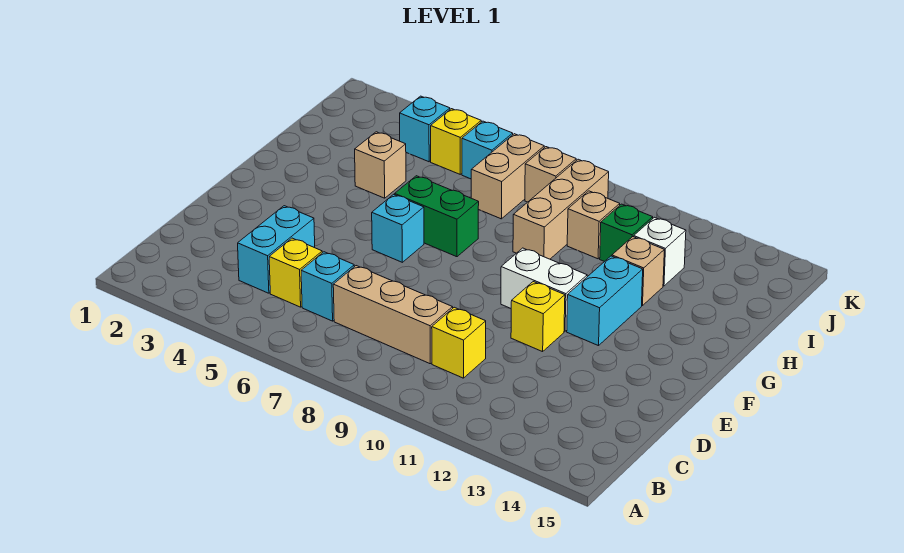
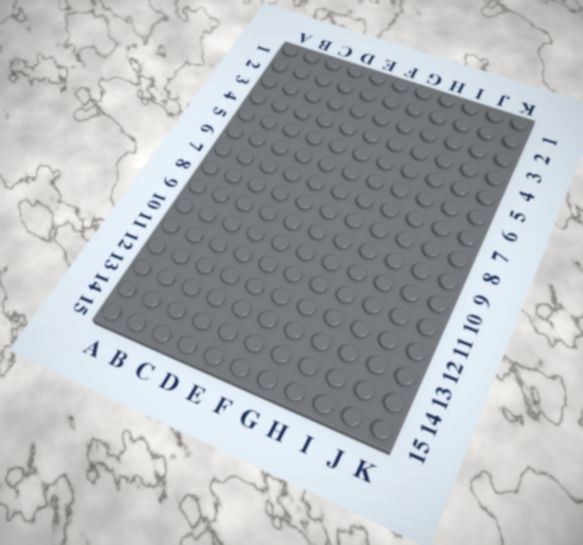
none -> cyan 1x2 brick [238,206,315,293]
none -> yellow 1x1 brick [269,238,322,307]
none -> cyan 1x1 brick [301,252,354,321]

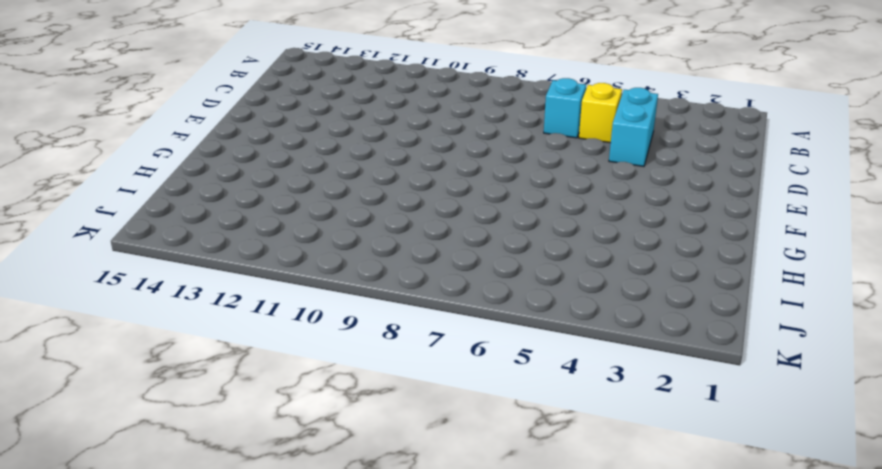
none -> tan 1x3 brick [333,266,453,364]
none -> yellow 1x1 brick [432,307,486,378]
none -> yellow 1x1 brick [511,282,565,352]

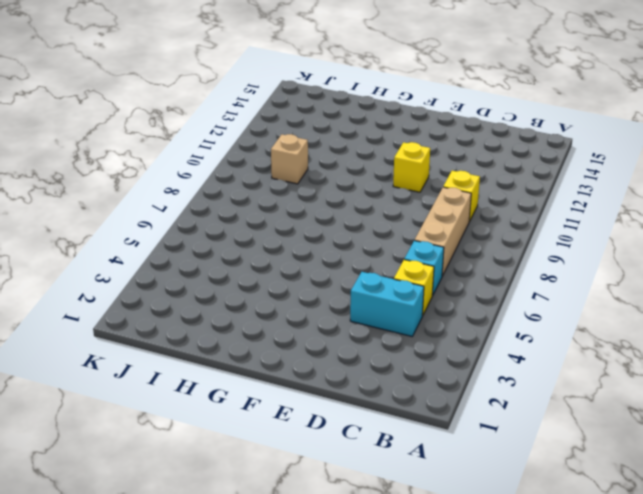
none -> cyan 1x1 brick [372,194,424,262]
none -> white 1x2 brick [501,248,587,331]
none -> cyan 1x2 brick [567,256,643,346]

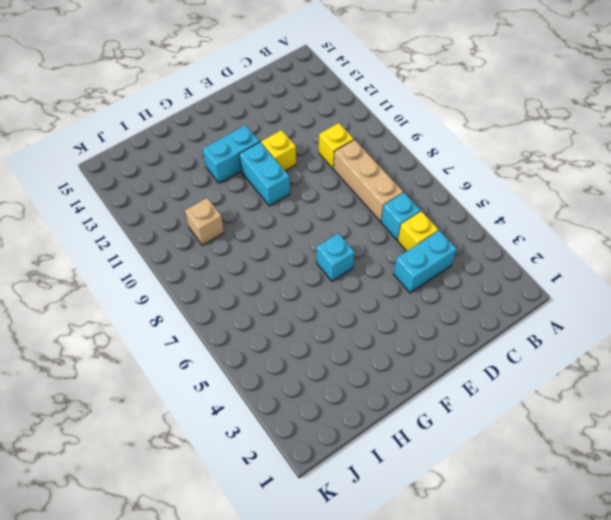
cyan 1x2 brick [239,142,290,206] -> white 1x2 brick [501,248,587,331]
none -> green 1x2 brick [395,176,479,257]
none -> tan 1x1 brick [355,132,406,198]
none -> tan 1x3 brick [513,159,609,259]

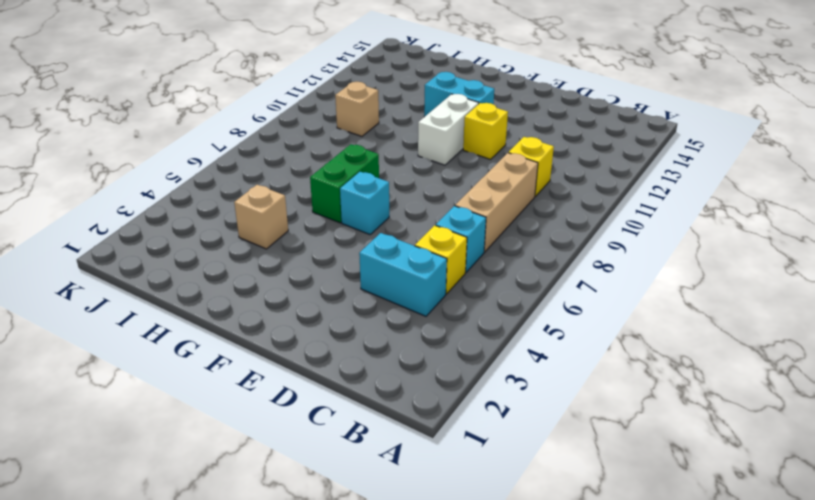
none -> tan 1x3 brick [513,159,609,259]
none -> tan 1x1 brick [612,237,664,306]
none -> tan 1x2 brick [471,134,544,219]

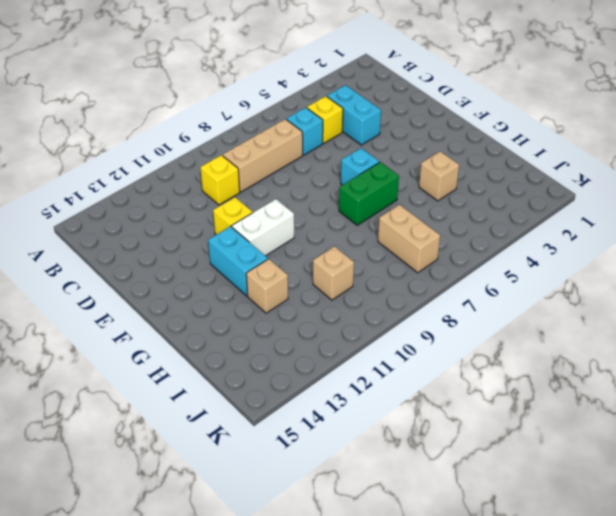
none -> tan 1x3 brick [513,159,609,259]
none -> green 1x1 brick [600,204,653,262]
none -> white 1x1 brick [634,217,686,286]

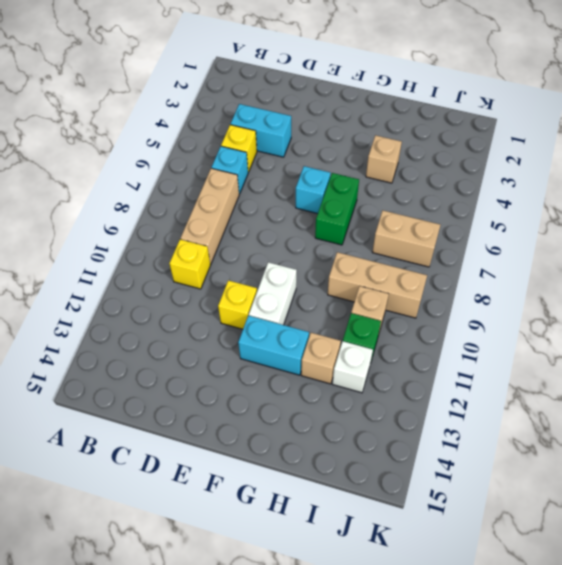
none -> cyan 1x1 brick [400,96,450,162]
none -> yellow 1x1 brick [431,109,481,174]
none -> cyan 1x1 brick [462,121,513,179]

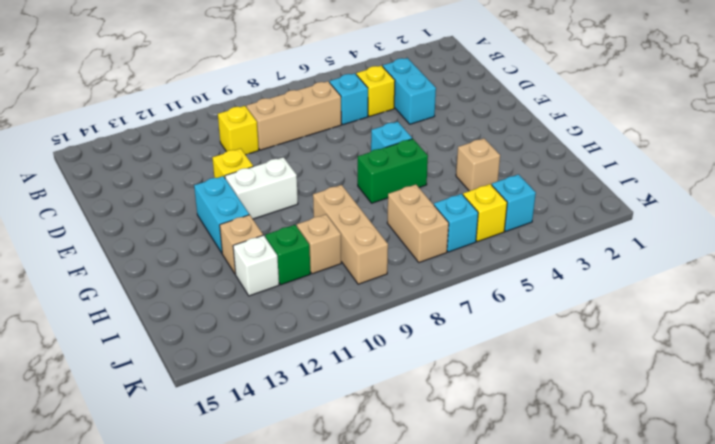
none -> tan 1x1 brick [525,147,576,202]

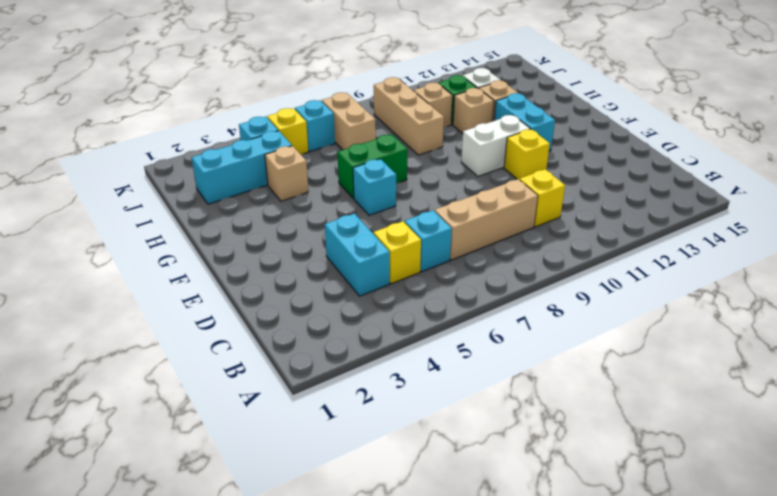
tan 1x1 brick [453,88,494,133] -> tan 1x1 brick moved to [525,147,576,202]
cyan 1x3 brick [192,131,292,204] -> none

